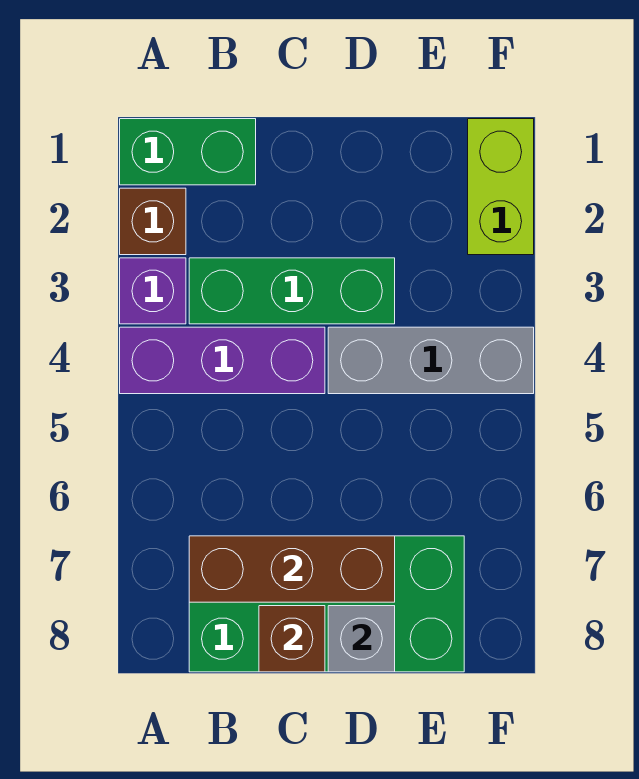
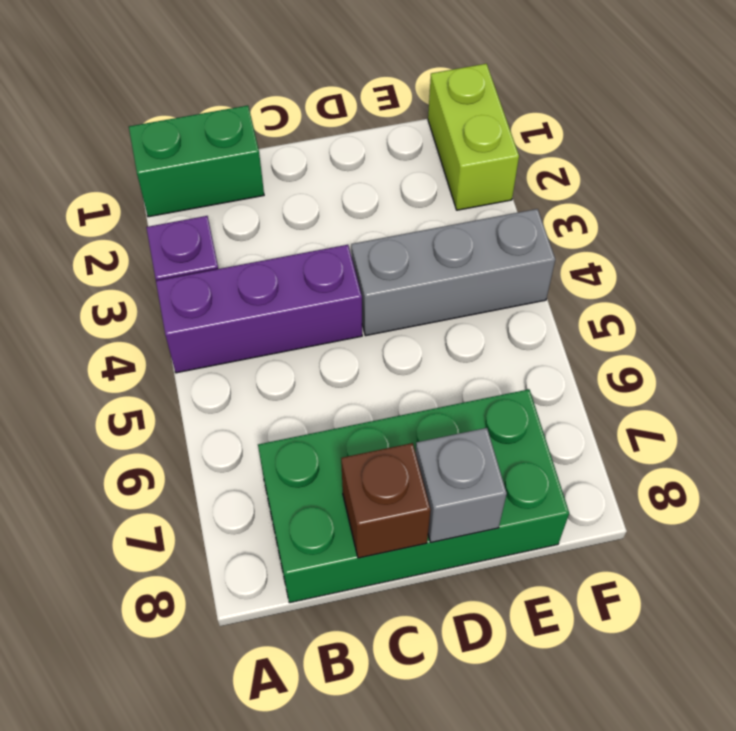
none -> brown 1x1 brick [120,188,186,255]
none -> green 1x3 brick [189,258,395,324]

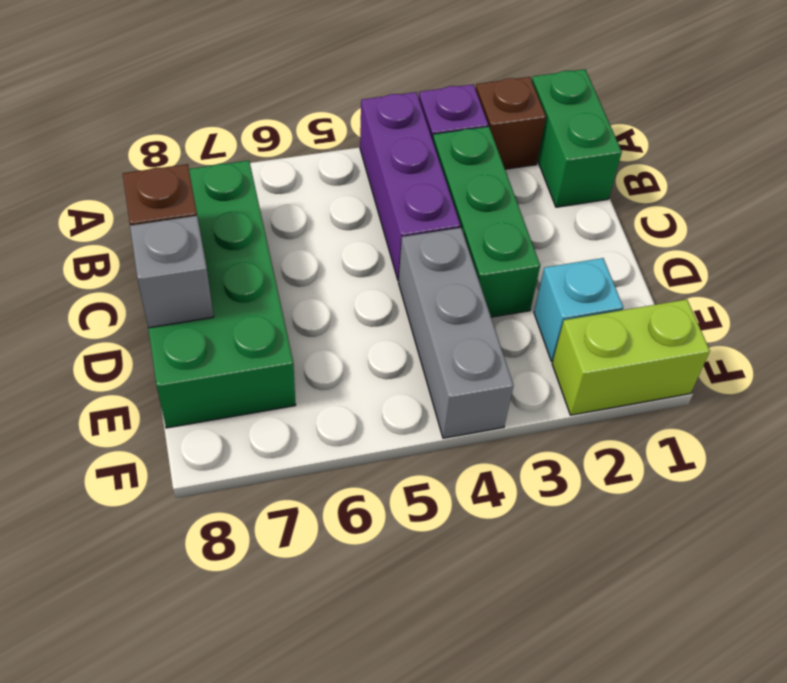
cyan 1x1 brick [534,258,623,361] -> none
none -> brown 1x3 brick [189,536,395,602]

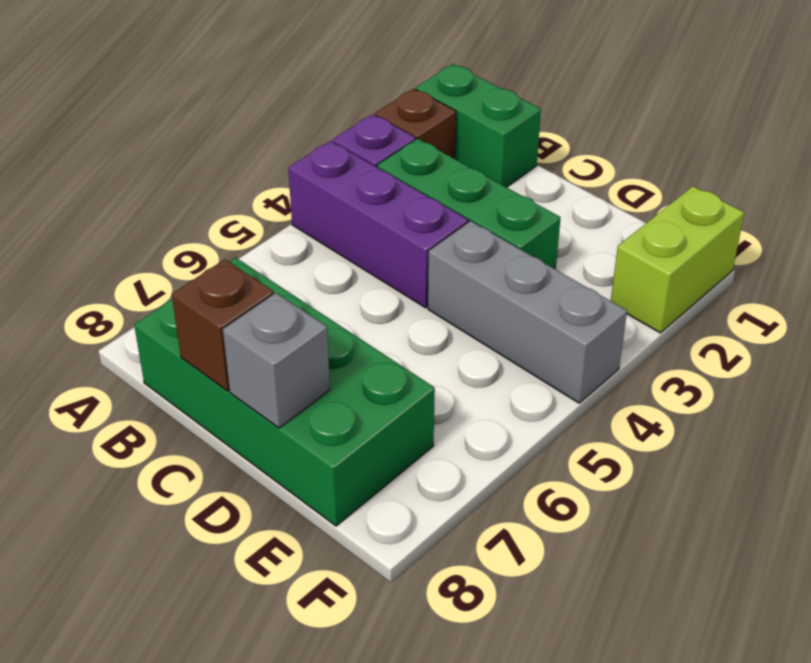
none -> brown 1x3 brick [189,536,395,602]

